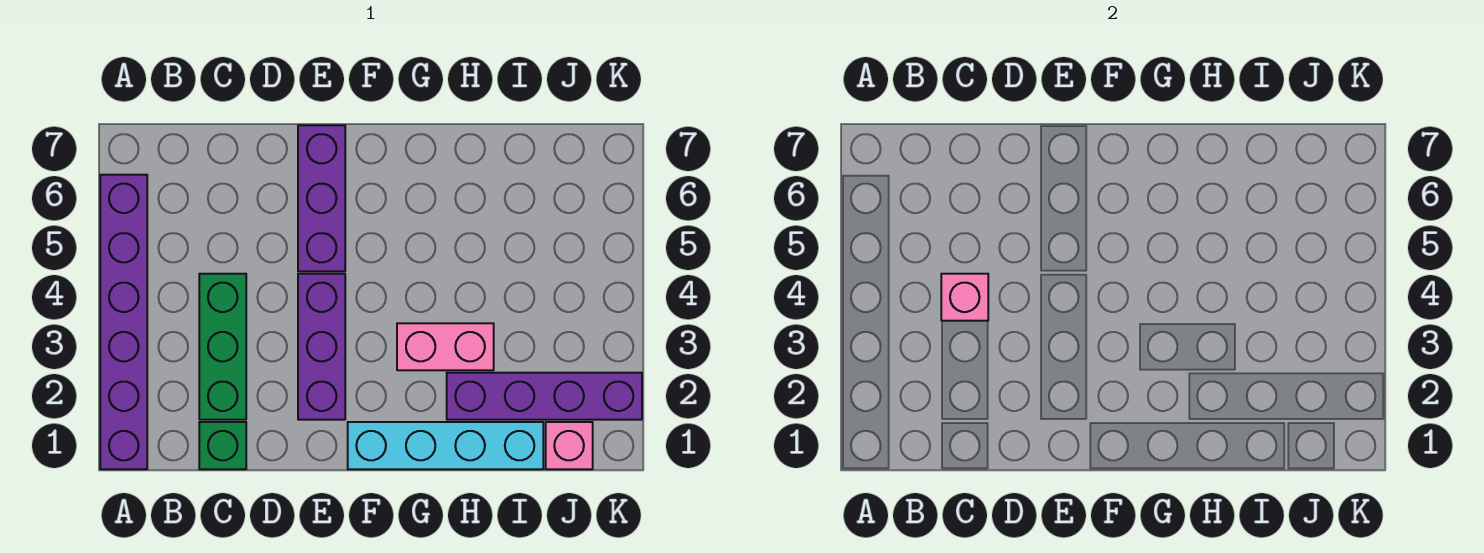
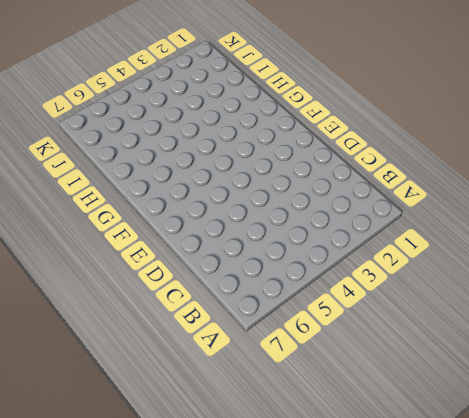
none -> purple 1x6 brick [100,175,147,469]
none -> green 1x1 brick [199,422,246,469]

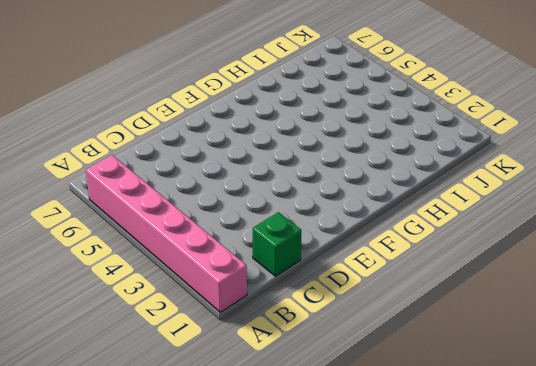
pink 1x6 brick [86,155,247,312] -> purple 1x6 brick [100,175,147,469]
none -> green 1x3 brick [199,274,246,420]
none -> purple 1x3 brick [298,274,345,420]

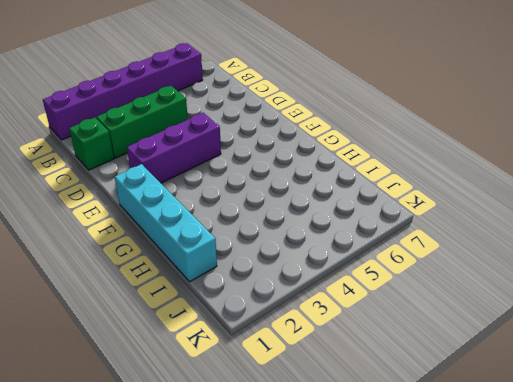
none -> purple 1x3 brick [298,125,345,271]
none -> pink 1x2 brick [397,323,494,370]

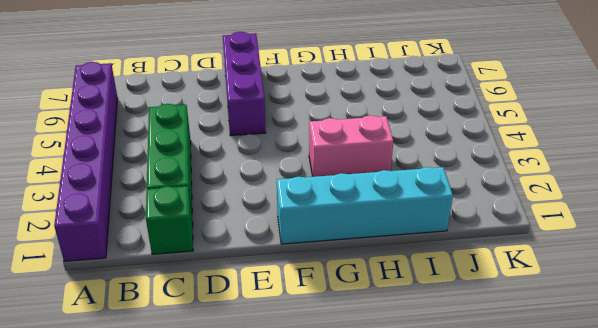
none -> purple 1x3 brick [298,274,345,420]
none -> purple 1x4 brick [447,373,642,420]

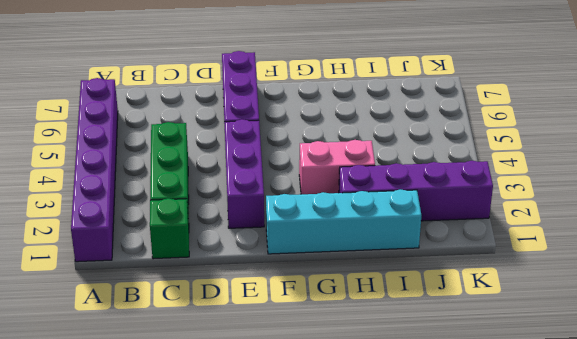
none -> pink 1x1 brick [546,422,593,469]
none -> pink 1x1 brick [941,274,988,321]

